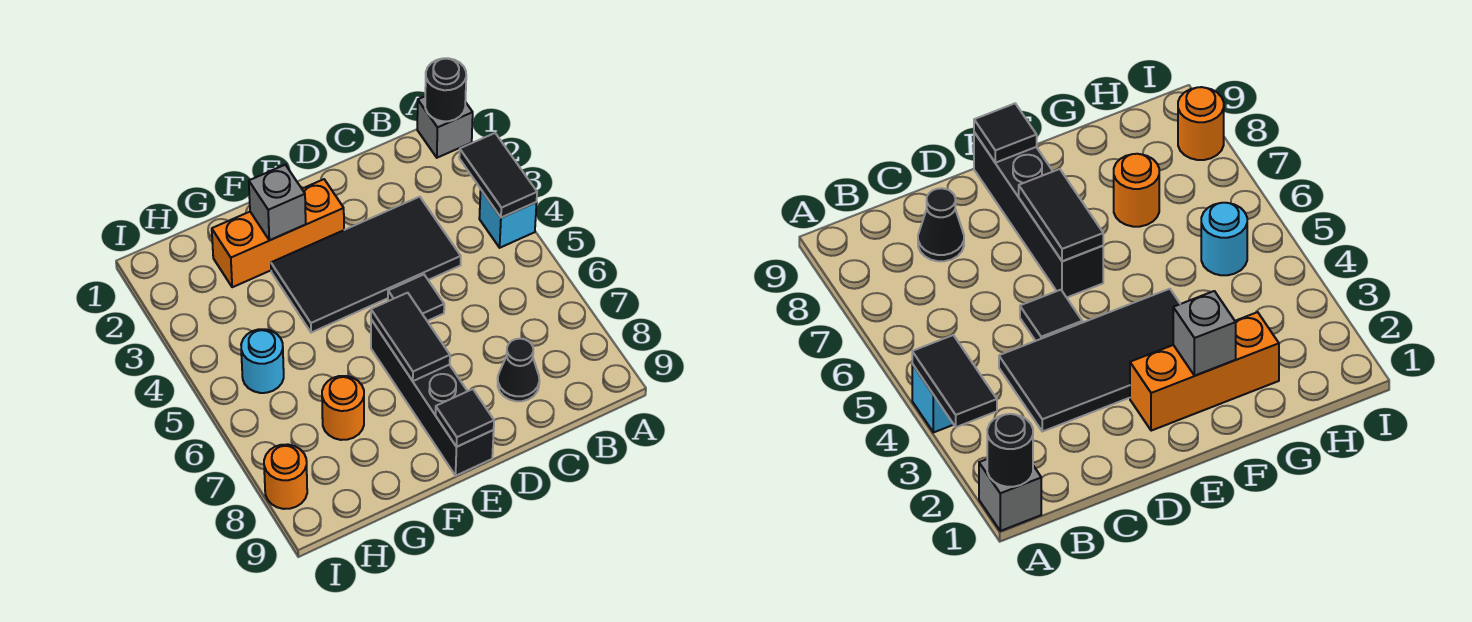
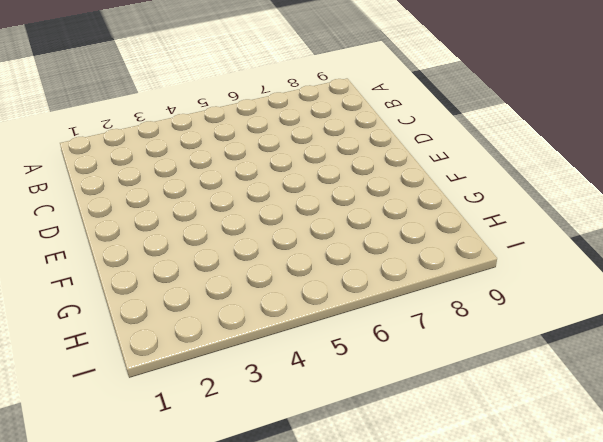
none -> grey 1x1 brick [417,97,473,158]
none -> cyan 1x1 brick [479,190,537,248]
none -> black 2x4 tile [271,197,461,333]

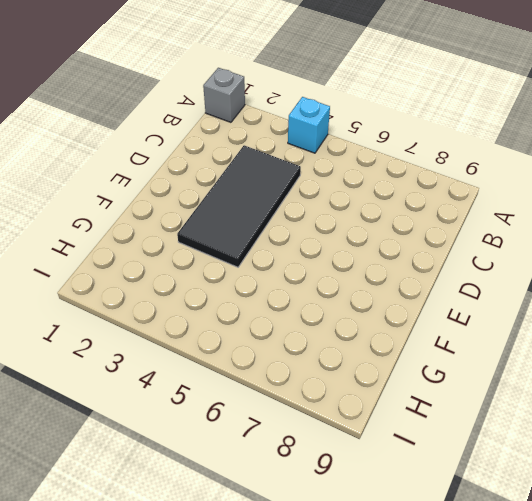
none -> black 1x1 cone [498,339,539,401]
none -> black 1x1 tile [388,275,444,321]
none -> orange 1x3 brick [212,179,344,287]

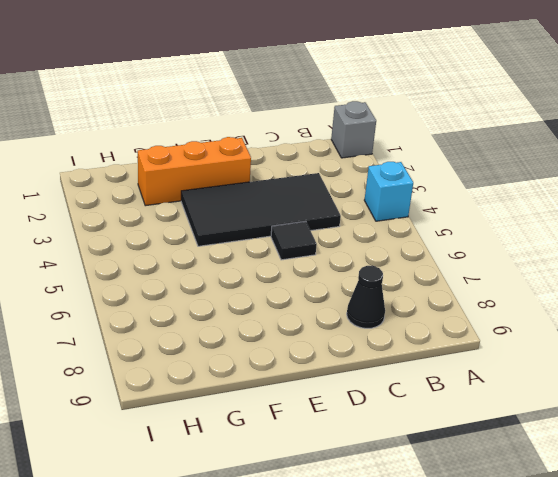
none -> black 1x4 brick [371,320,494,476]
none -> orange 1x1 round brick [322,376,364,440]
none -> cyan 1x1 round brick [241,329,284,393]

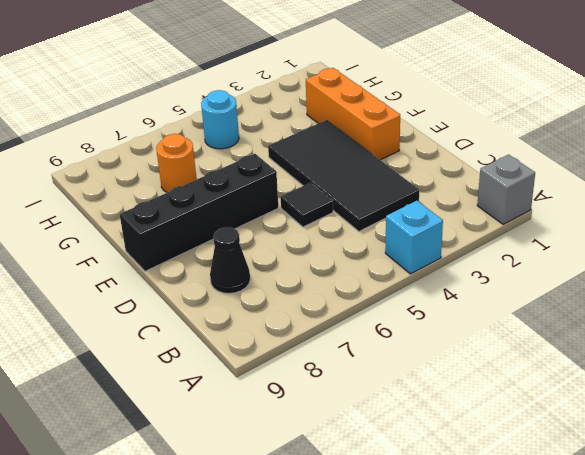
none -> orange 1x1 round brick [264,444,307,509]
none -> black 1x1 round brick [425,58,466,121]
none -> black 1x2 tile [459,133,537,218]

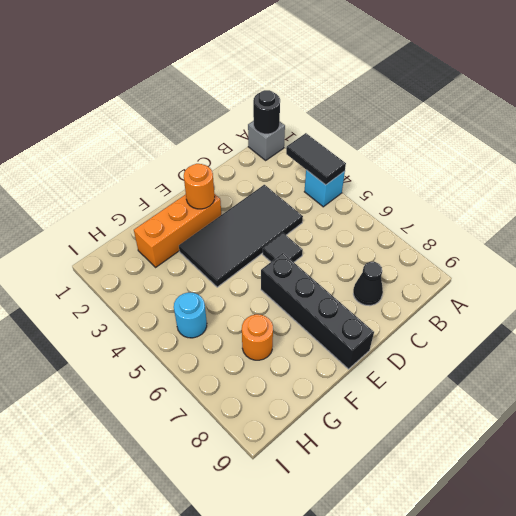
orange 1x1 round brick [184,164,215,209] -> orange 1x1 round brick moved to [264,444,307,509]
none -> black 1x2 tile [371,293,450,381]
none -> black 1x1 tile [436,389,494,447]
none -> grey 1x1 brick [249,165,306,240]

